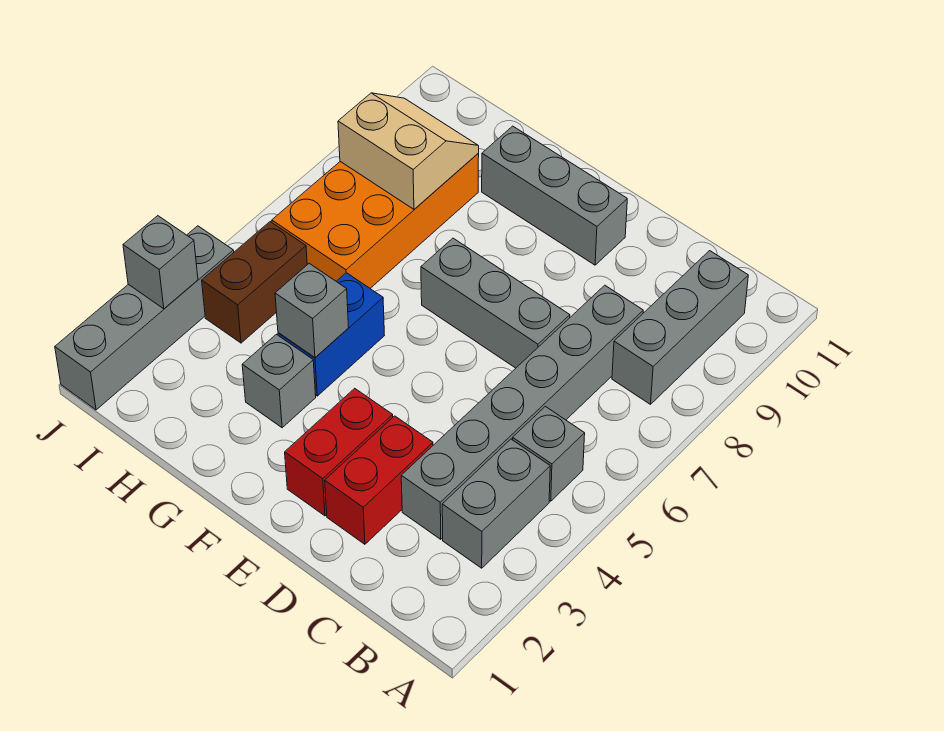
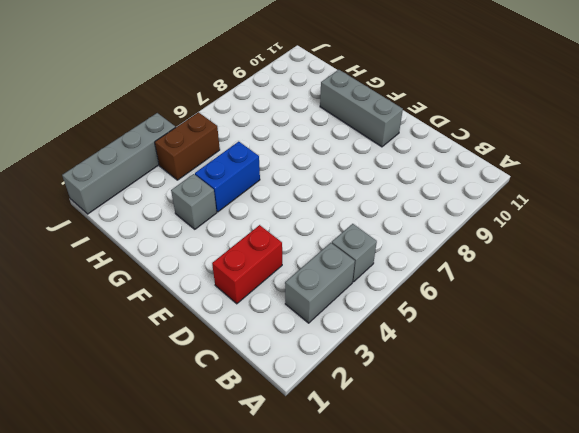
none -> grey 1x3 brick [612,251,748,404]
none -> grey 1x6 brick [401,285,643,539]
none -> grey 1x3 brick [421,238,570,368]

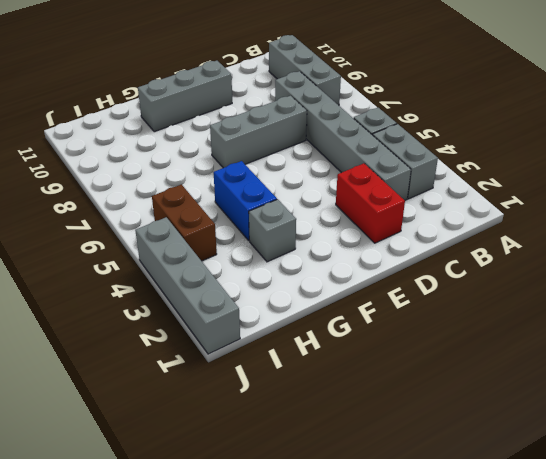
none -> red 1x2 brick [285,388,393,516]
none -> orange 2x4 brick [272,154,479,288]
none -> grey 1x1 brick [275,263,349,357]

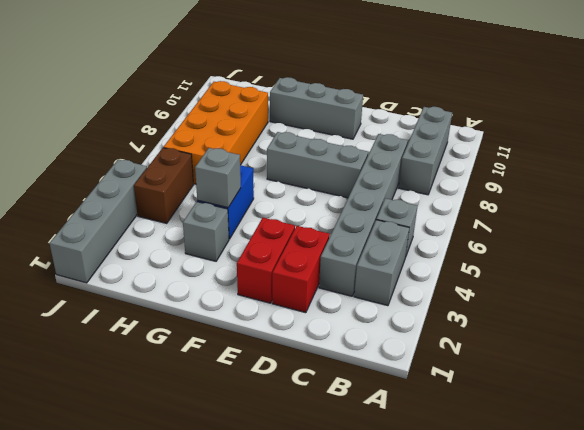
none -> tan 2x2 slope [338,93,479,209]
none -> grey 1x1 brick [123,216,198,309]

